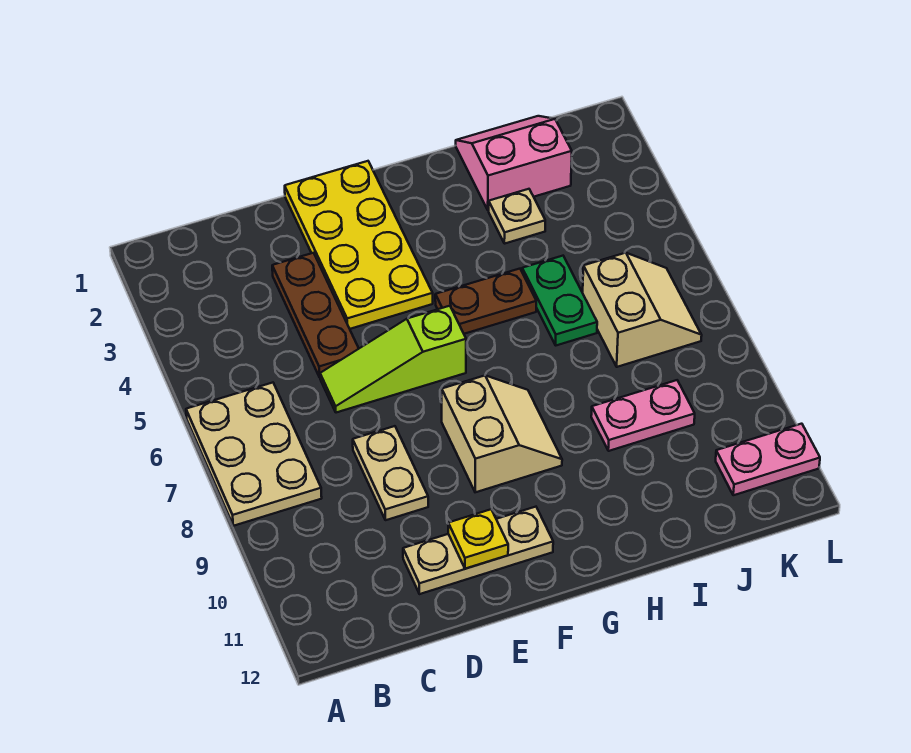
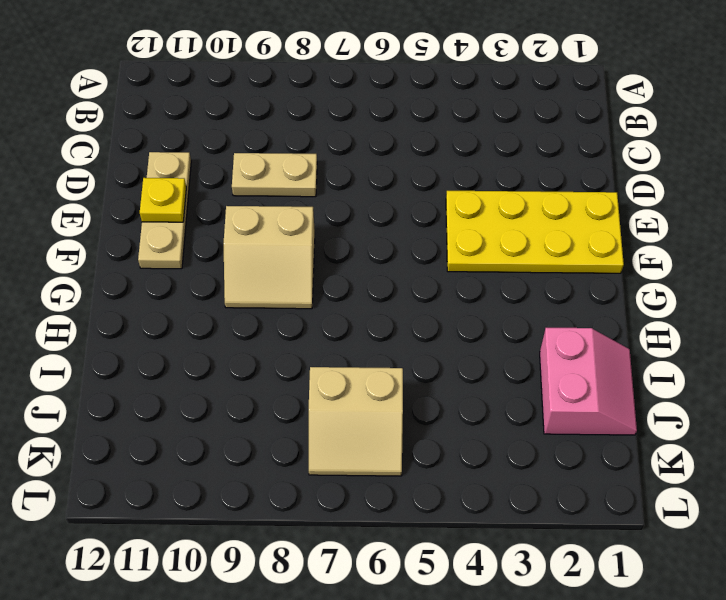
none -> tan 2x3 plate [186,383,322,526]
none -> brown 1x3 plate [272,253,359,377]
none -> lime 1x3 slope [320,306,466,413]

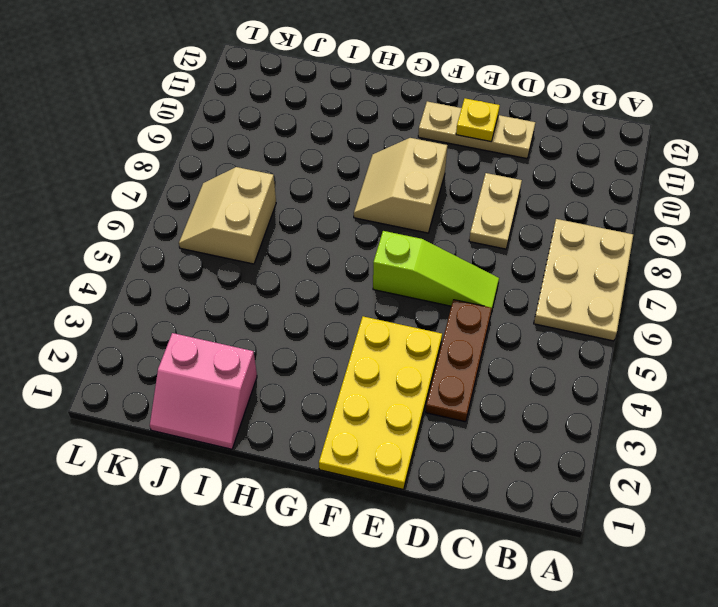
none -> brown 1x2 plate [435,269,536,334]
none -> tan 1x1 plate [489,189,545,244]
none -> green 1x2 plate [522,256,597,345]

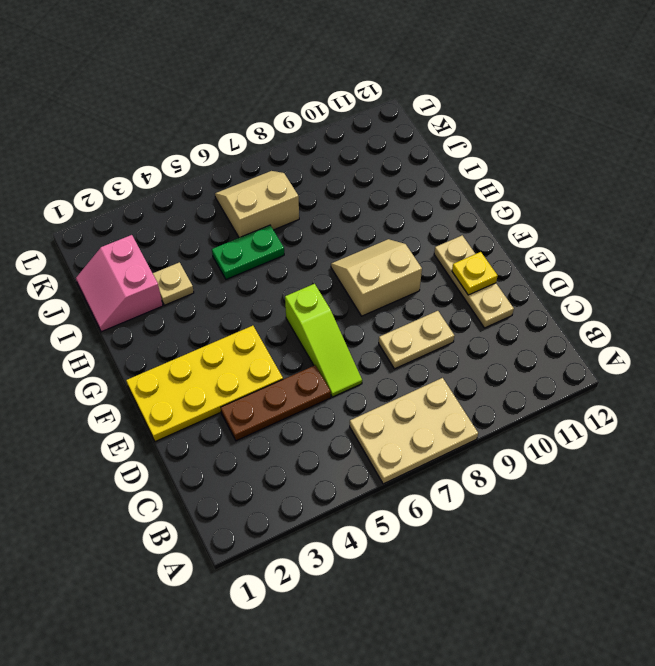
none -> brown 1x2 plate [435,269,536,334]
none -> pink 1x2 plate [591,380,695,451]
none -> pink 1x2 plate [716,424,820,495]

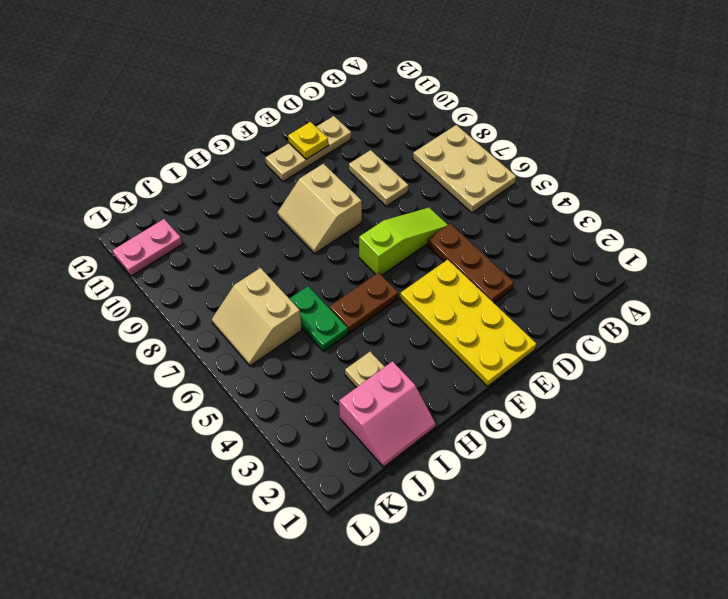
none -> pink 1x2 plate [591,380,695,451]

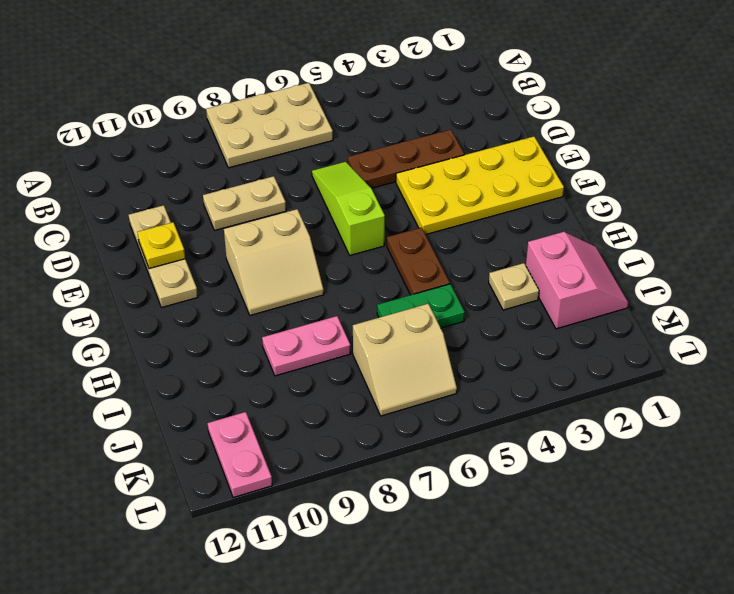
pink 1x2 plate [262,316,351,376] -> pink 1x2 plate turned to [591,380,695,451]

